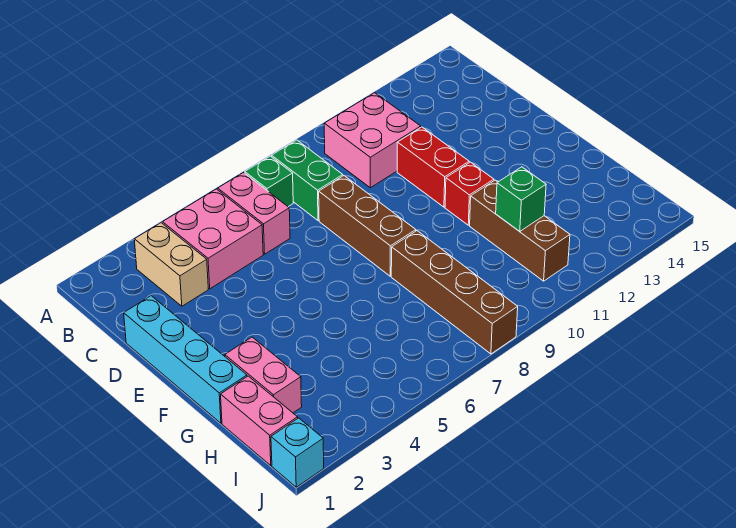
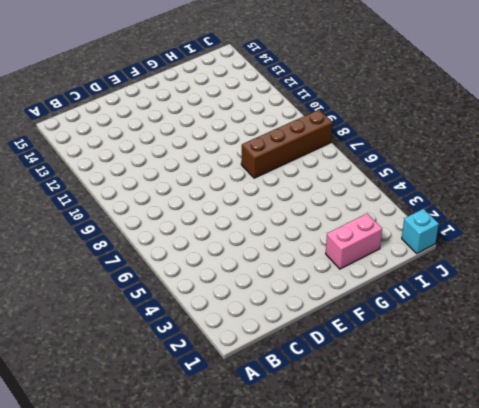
none -> tan 1x2 brick [134,223,208,306]
none -> pink 2x2 brick [163,189,263,289]
none -> pink 1x2 brick [217,173,290,254]

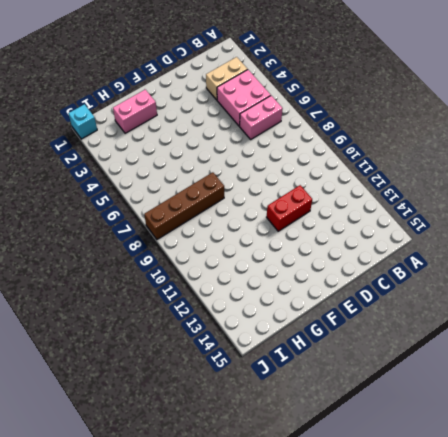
none -> green 1x1 brick [245,156,293,207]
none -> green 1x2 brick [272,140,343,221]
none -> pink 2x2 brick [324,93,421,188]

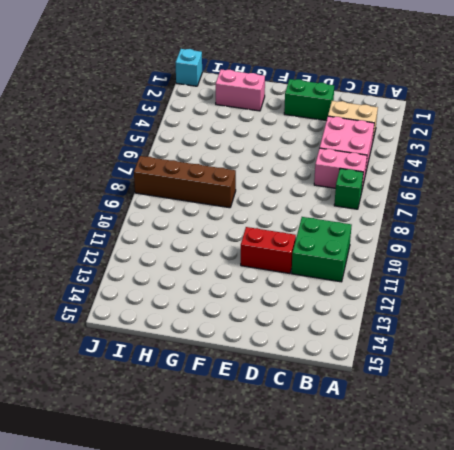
green 2x2 brick [292,217,352,282] -> pink 2x2 brick [324,93,421,188]
green 1x2 brick [284,79,334,121] -> green 1x2 brick moved to [272,140,343,221]
none -> cyan 1x4 brick [124,296,247,423]
none -> brown 1x3 brick [319,176,416,276]
none -> red 1x1 brick [445,162,494,225]

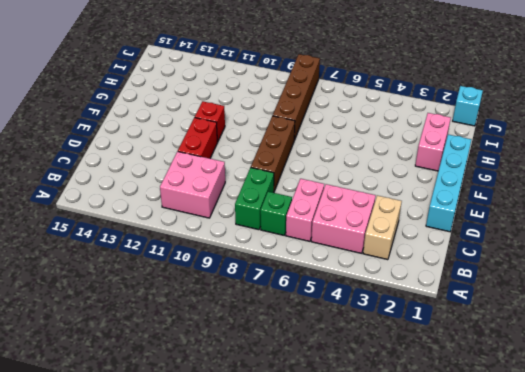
none -> brown 1x3 brick [470,180,570,281]
none -> pink 1x2 brick [221,376,298,466]
none -> green 1x1 brick [496,167,546,231]

